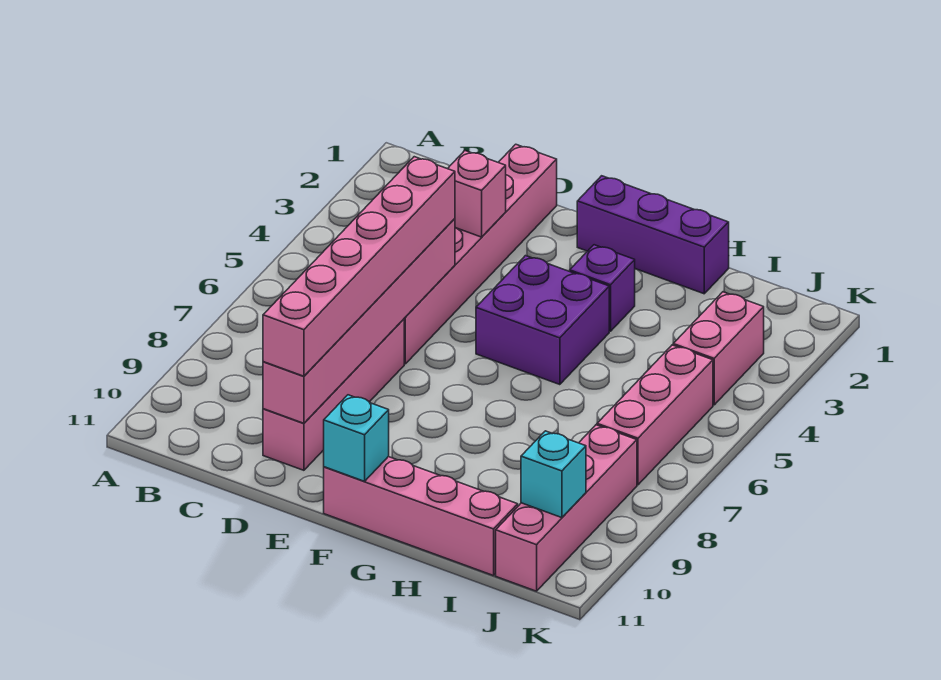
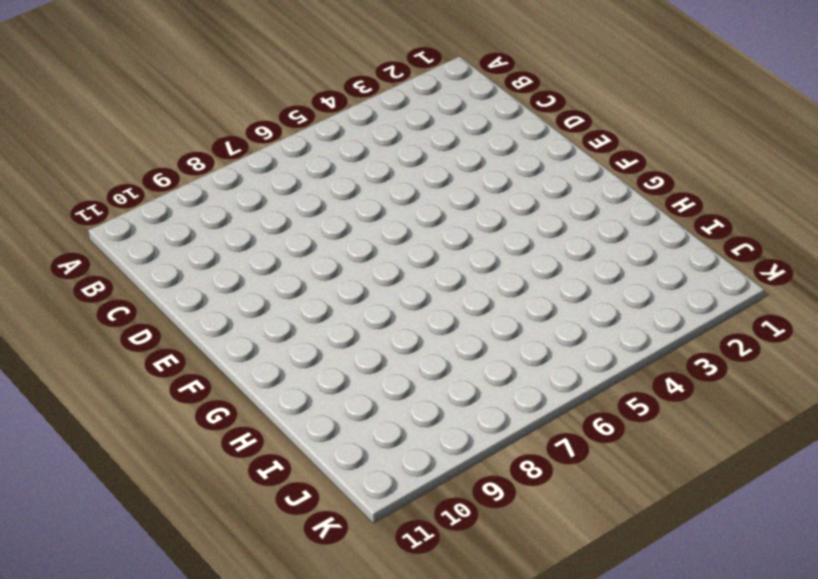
none -> pink 1x6 brick [404,144,557,364]
none -> pink 1x4 brick [263,319,404,470]
none -> purple 1x3 brick [577,176,729,294]

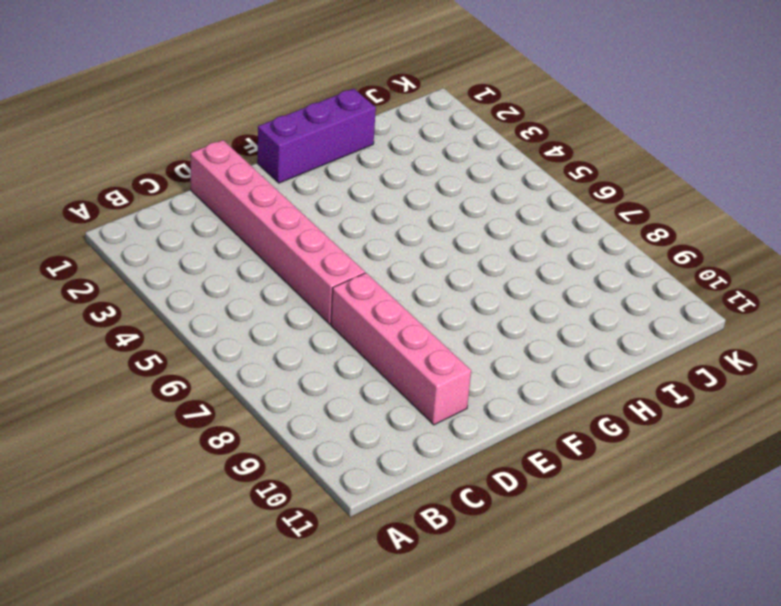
none -> purple 2x2 brick [476,256,609,385]
none -> pink 1x4 brick [324,457,518,576]
none -> purple 1x1 brick [570,245,635,331]

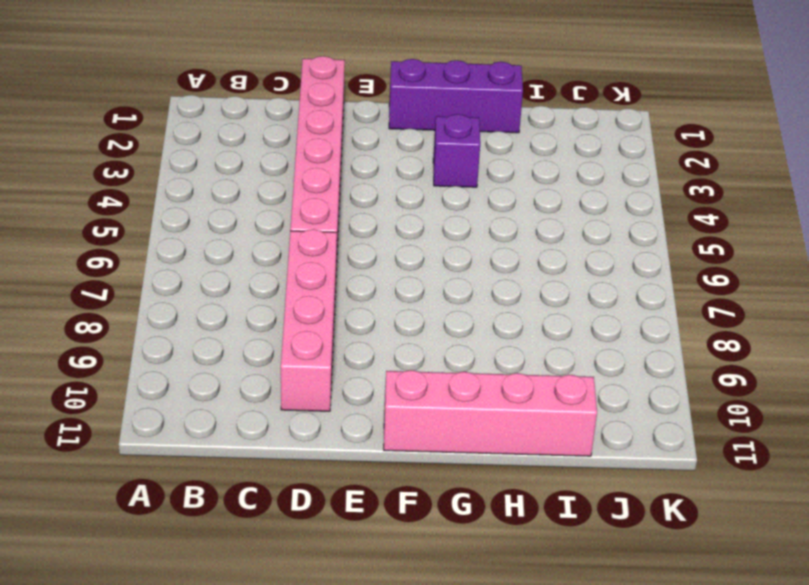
none -> purple 2x2 brick [476,256,609,385]
none -> pink 1x2 brick [673,292,764,405]
none -> pink 1x3 brick [597,345,713,485]

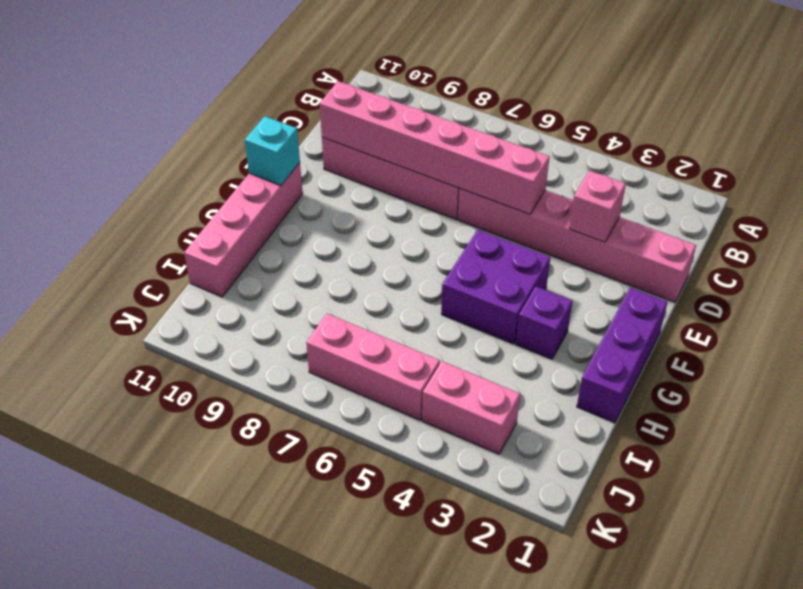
none -> pink 1x4 brick [496,425,637,591]
none -> cyan 1x1 brick [521,431,586,518]
none -> pink 1x6 brick [263,157,455,376]

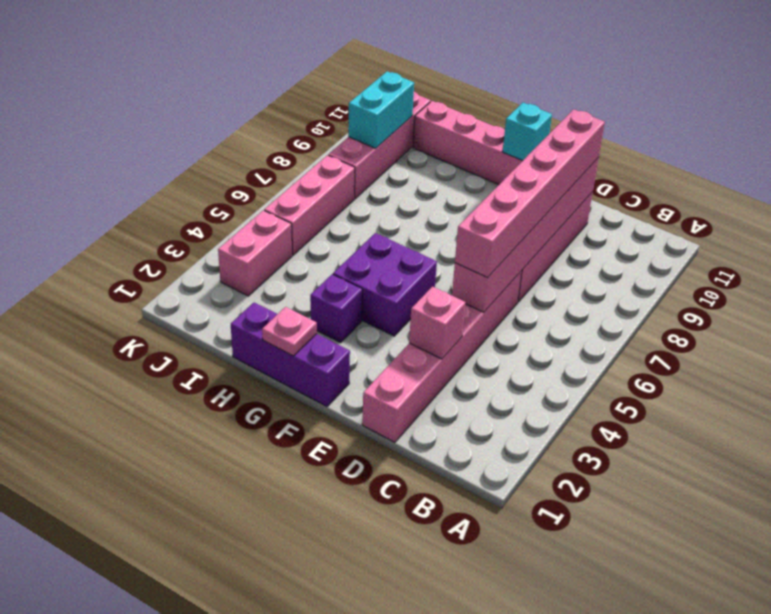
pink 1x1 plate [262,307,317,356] -> none
cyan 1x2 brick [348,71,414,148] -> cyan 1x1 brick [521,431,586,518]

